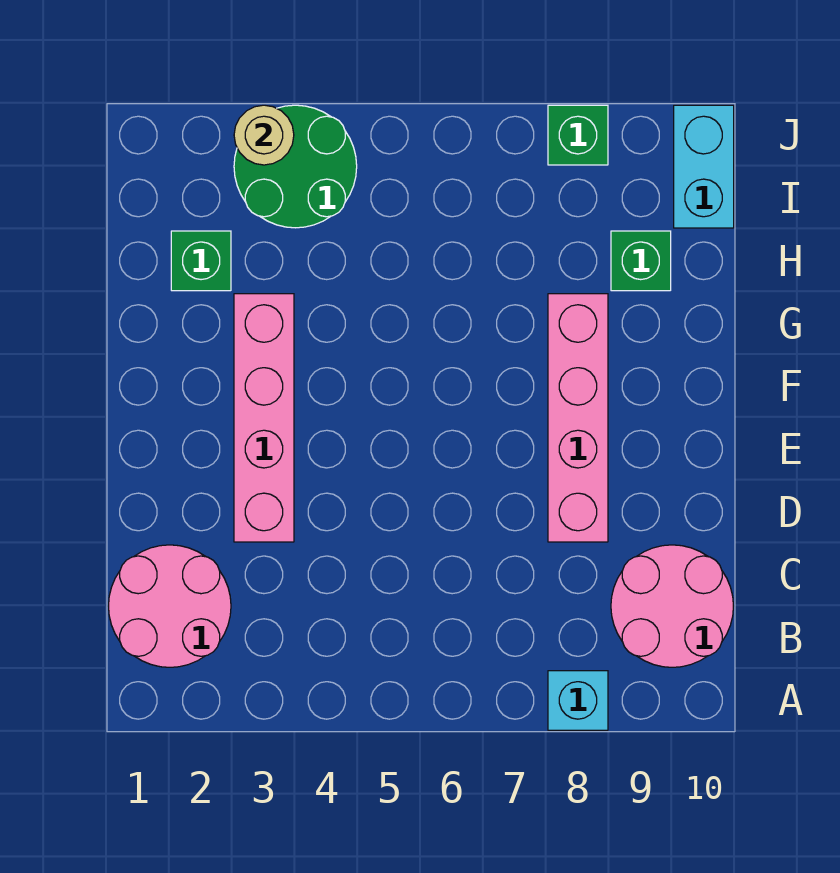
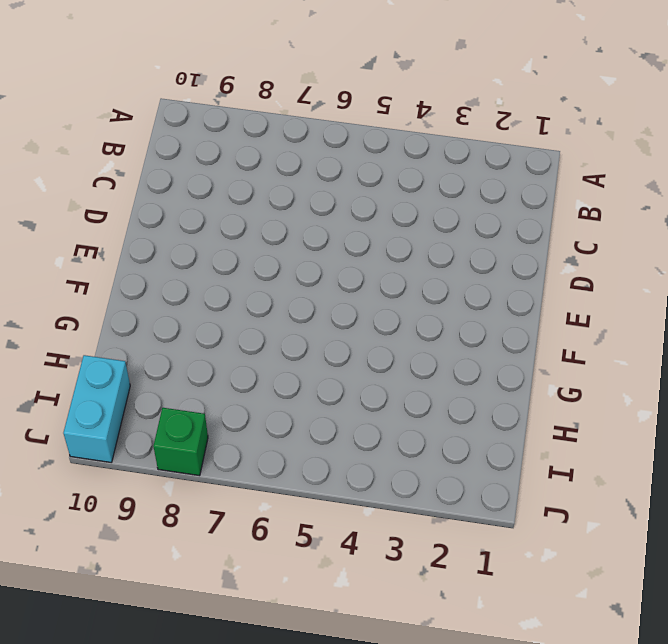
none -> cyan 1x1 brick [548,671,608,730]
none -> pink 2x2 round brick [108,545,231,667]

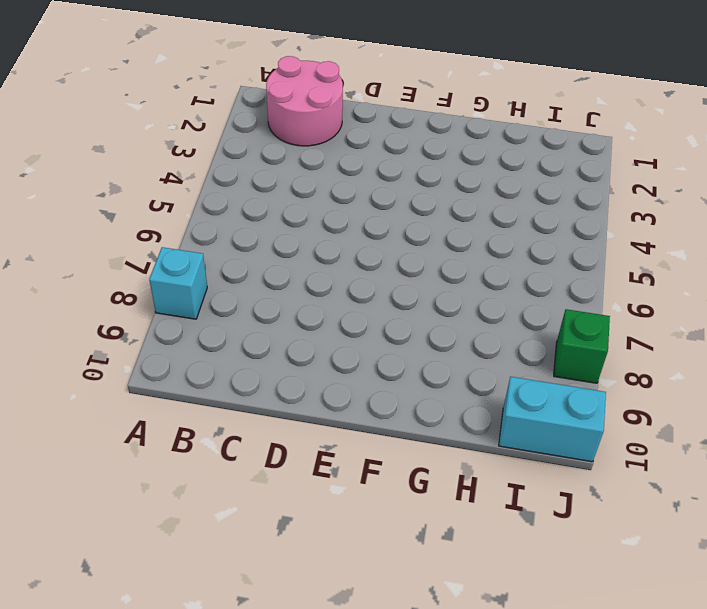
none -> pink 2x2 round brick [611,545,733,667]
none -> pink 1x4 brick [234,294,294,542]

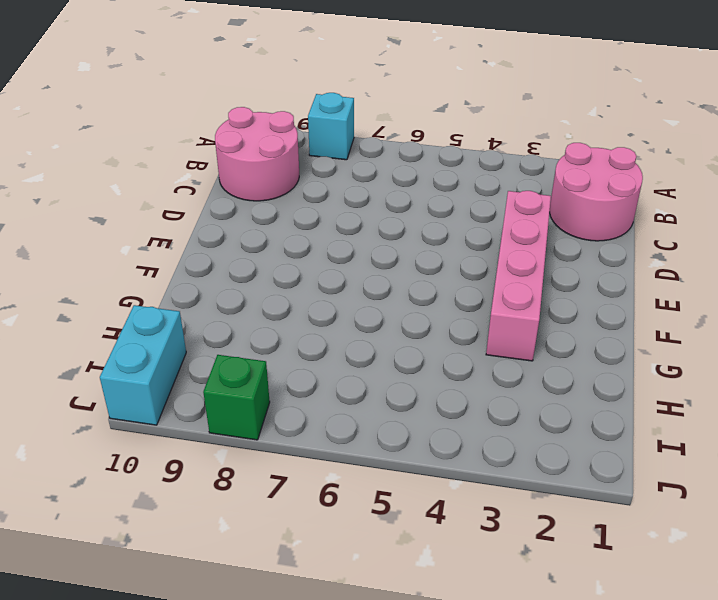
none -> pink 1x4 brick [548,294,608,542]
none -> green 1x1 brick [171,231,231,291]

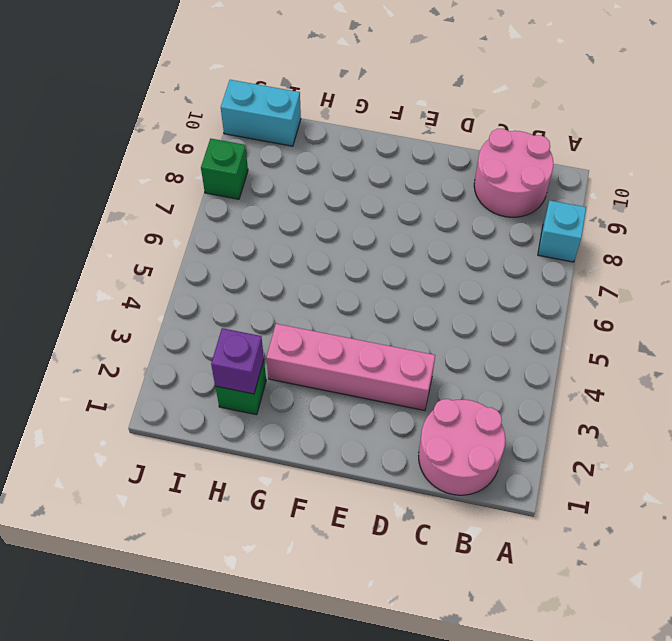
purple 1x1 brick [211,328,264,394] -> none
none -> pink 1x4 brick [548,294,608,542]
none -> green 1x1 brick [611,231,671,291]

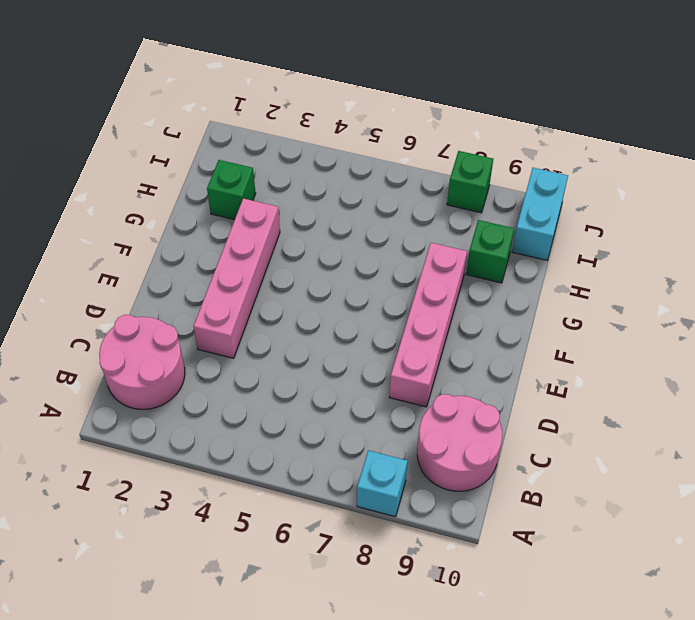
none -> green 2x2 round brick [234,105,357,228]
none -> tan 1x1 round brick [234,105,294,165]

